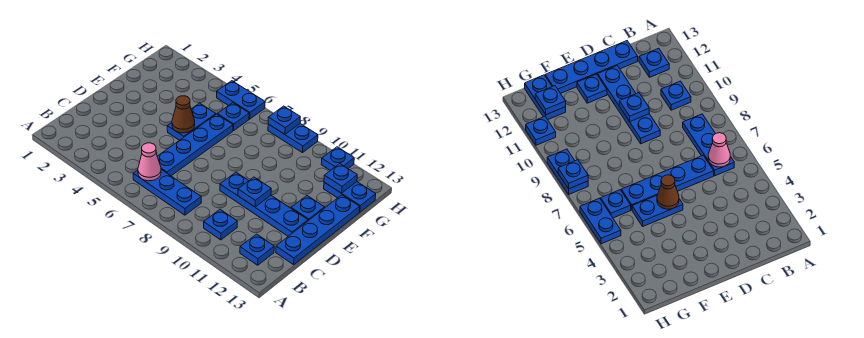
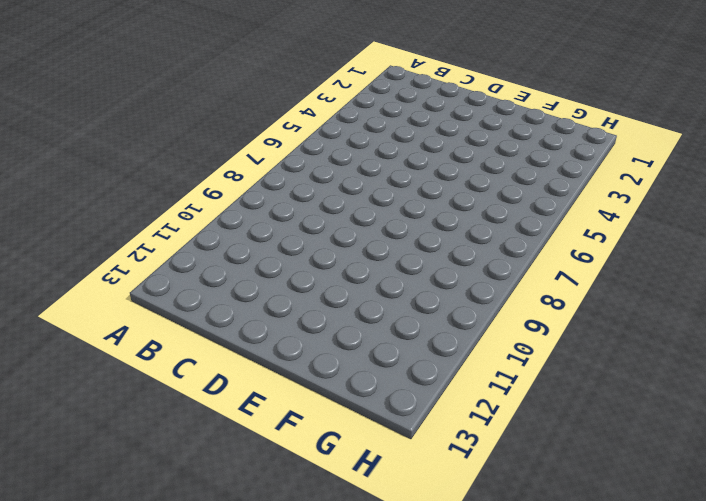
none -> blue 1x3 plate [133,170,201,215]
none -> blue 1x1 plate [204,210,237,240]
none -> blue 1x1 plate [240,234,274,265]

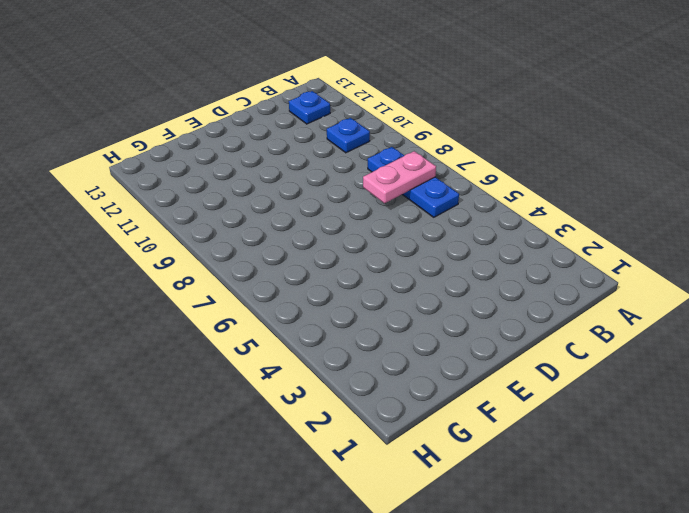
pink 1x2 plate [363,151,436,203] -> none
none -> blue 1x4 plate [157,114,233,176]
none -> blue 1x4 plate [276,195,360,265]
none -> blue 1x4 plate [220,172,308,236]

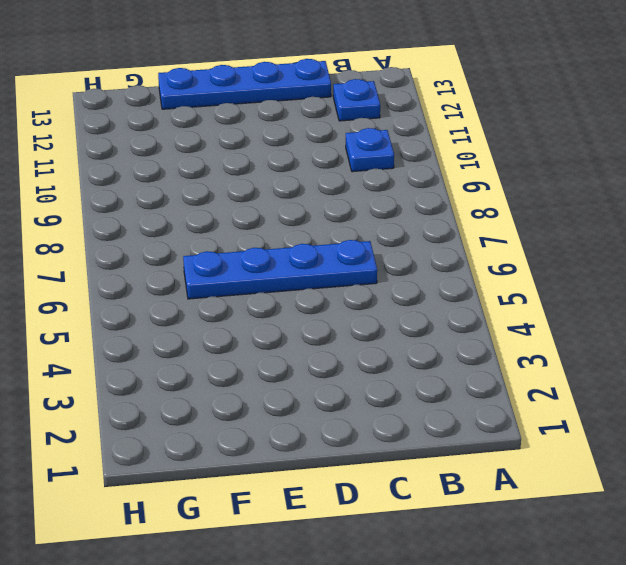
none -> blue 1x3 plate [133,170,201,215]
none -> blue 1x4 plate [220,172,308,236]
none -> blue 1x2 plate [167,103,216,140]

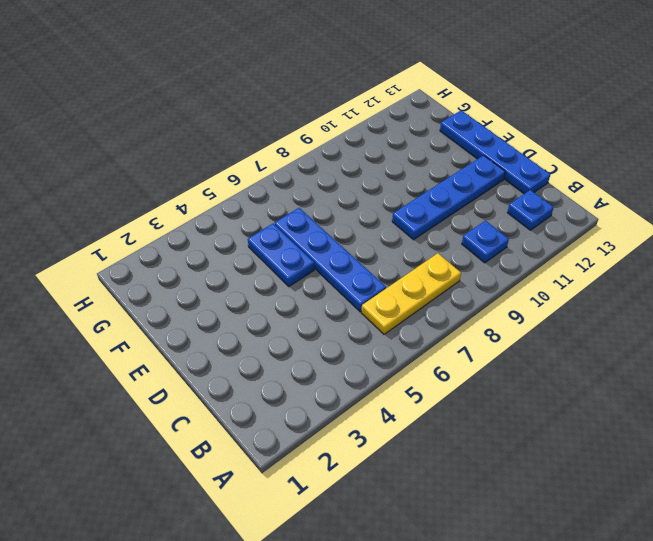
yellow 1x3 plate [361,253,461,334] -> blue 1x3 plate [133,170,201,215]
none -> blue 1x1 plate [291,196,325,221]
none -> blue 1x1 plate [217,103,249,130]
none -> blue 1x2 plate [324,182,376,212]

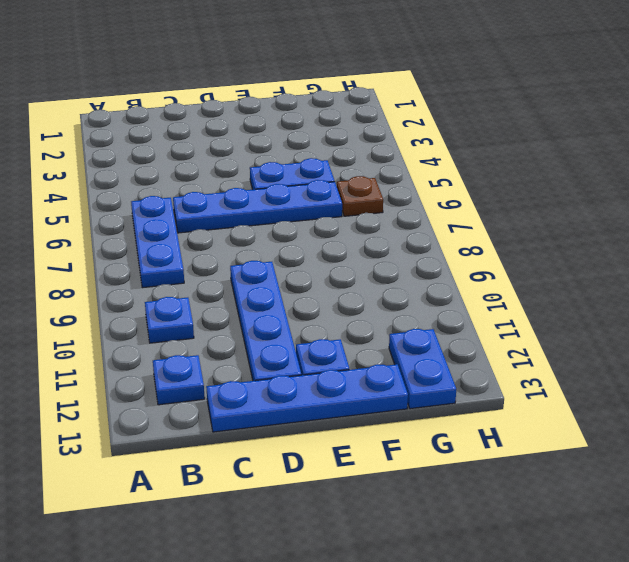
brown 1x1 plate [337,176,383,216] -> blue 1x1 plate [217,103,249,130]
none -> blue 1x2 plate [217,81,265,119]
none -> blue 1x2 plate [268,124,318,153]
none -> blue 1x1 plate [321,147,354,170]

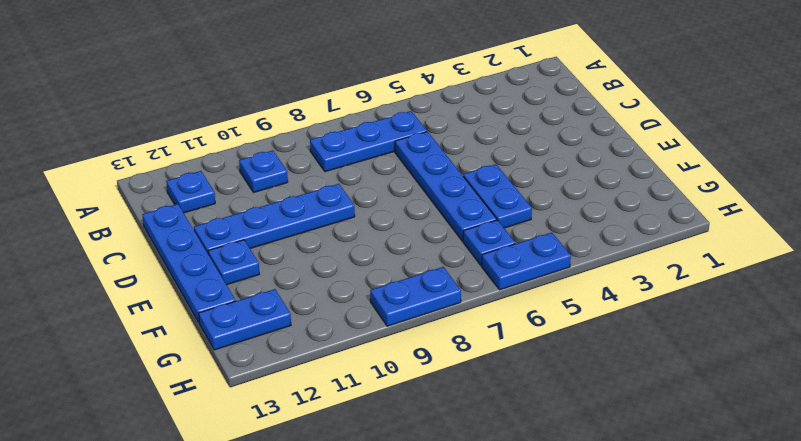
none -> blue 1x1 plate [321,147,354,170]
none -> pink 1x1 cone [138,143,161,181]
none -> blue 1x1 plate [238,177,271,207]

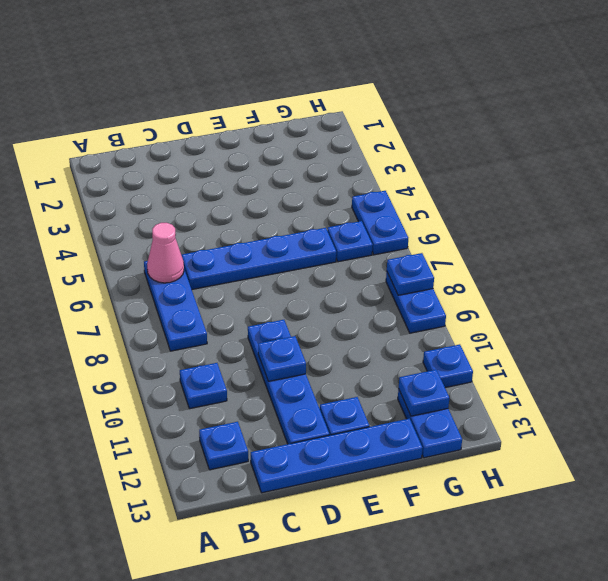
none -> blue 1x2 plate [167,103,216,140]
none -> brown 1x1 cone [172,96,195,133]

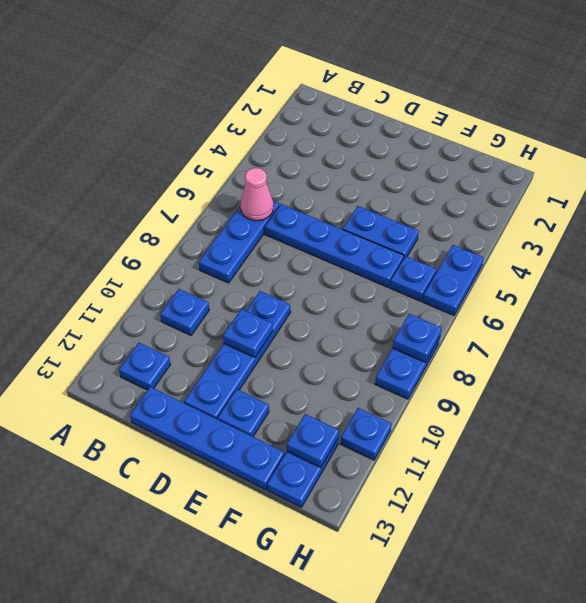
none -> brown 1x1 cone [172,96,195,133]

